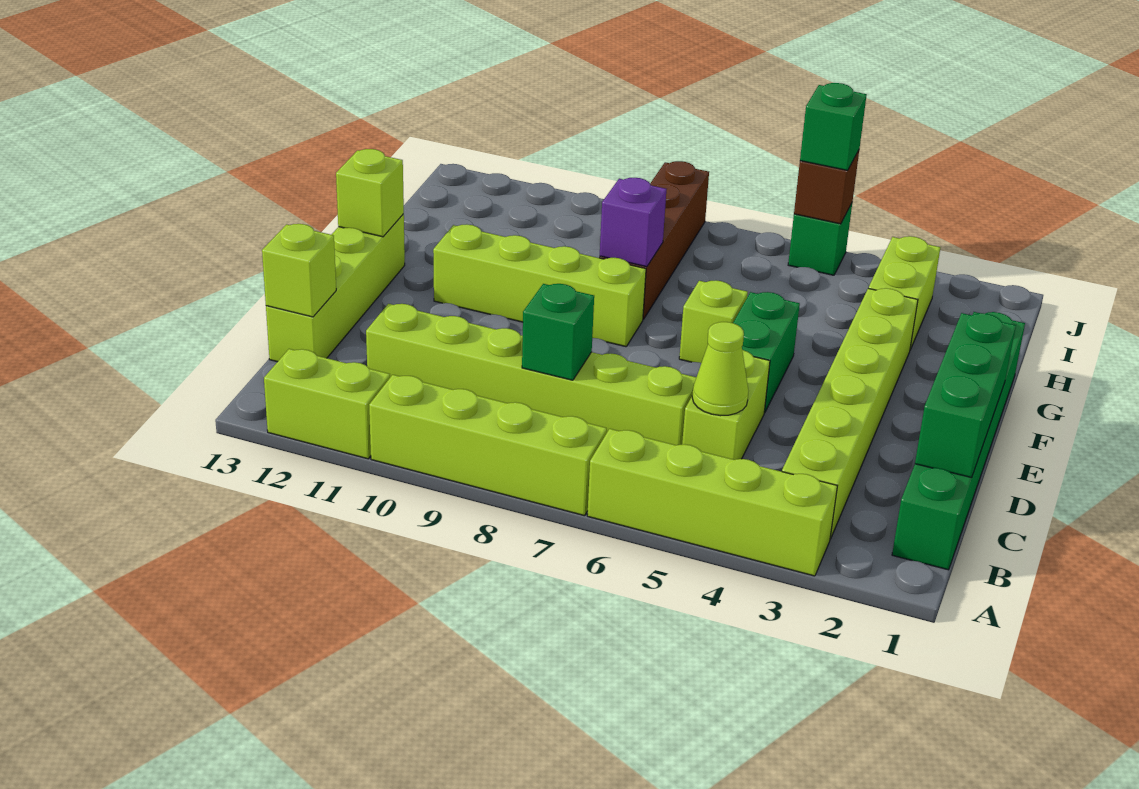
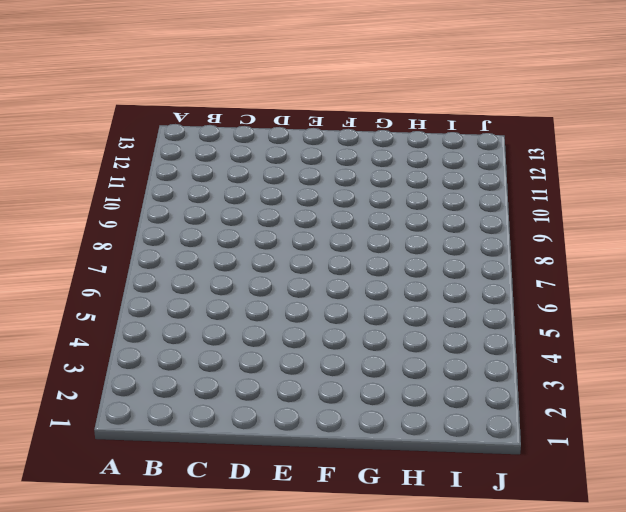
none -> lime 1x4 brick [587,429,837,576]
none -> lime 1x4 brick [369,375,607,516]
none -> lime 1x2 brick [264,349,390,459]

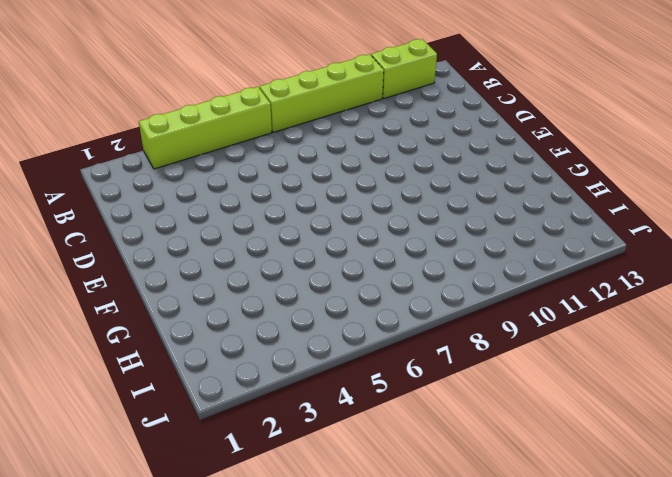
none -> green 1x6 brick [892,312,1025,570]
none -> lime 1x6 brick [782,288,918,539]
none -> lime 1x2 brick [682,350,770,460]

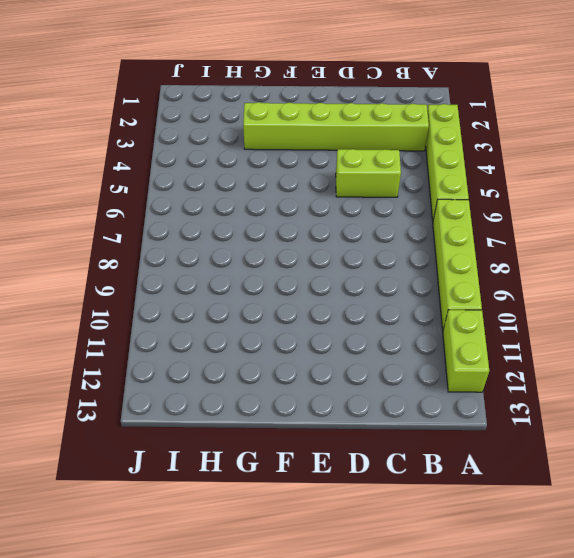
none -> green 1x6 brick [892,312,1025,570]
none -> lime 1x6 brick [366,304,696,445]
none -> lime 1x4 brick [266,214,405,362]

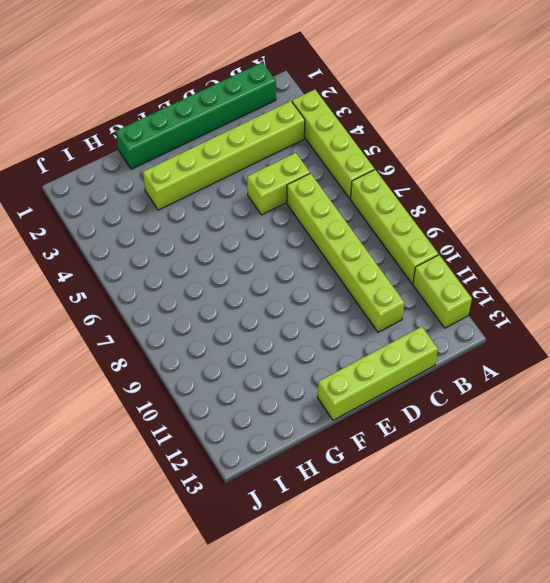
none -> green 1x2 brick [733,292,800,413]
none -> lime 1x1 brick [679,280,748,363]
none -> lime 1x4 brick [433,224,646,347]

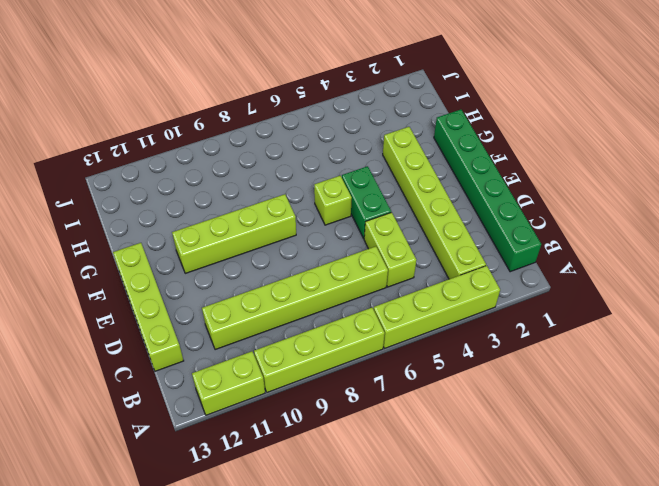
none -> brown 1x4 brick [599,161,709,319]
none -> lime 1x2 brick [869,236,940,350]
none -> green 1x1 brick [788,203,852,275]

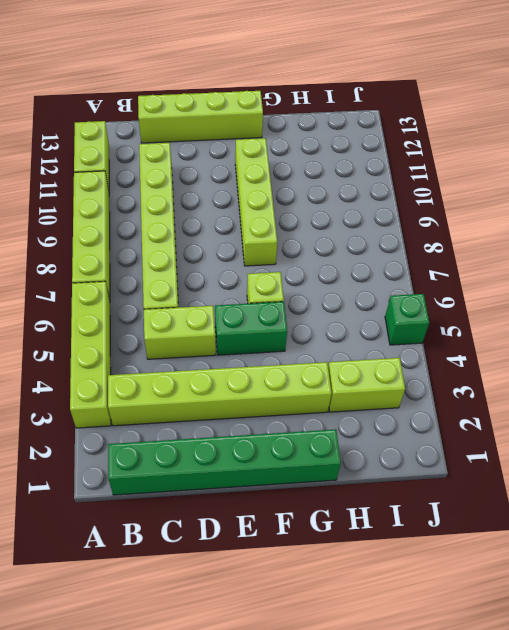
none -> brown 1x4 brick [599,161,709,319]
none -> green 1x3 brick [915,313,1016,478]
none -> lime 1x1 cone [692,322,748,416]

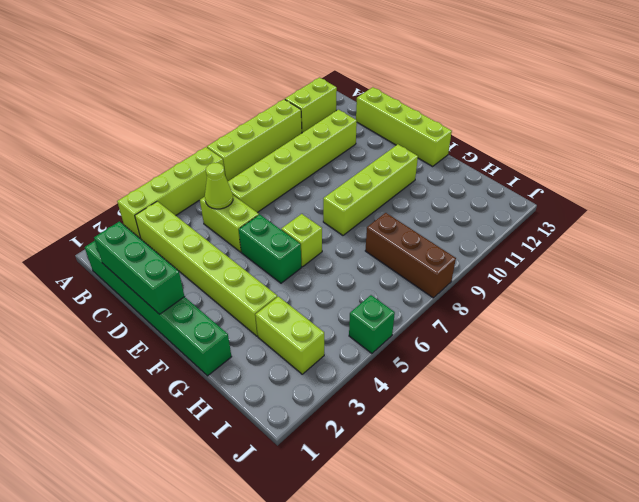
brown 1x3 brick [365,213,456,298] -> brown 1x4 brick [599,161,709,319]
none -> green 1x1 brick [522,284,594,380]
none -> lime 1x1 brick [262,224,336,317]
none -> lime 1x1 brick [336,149,404,237]

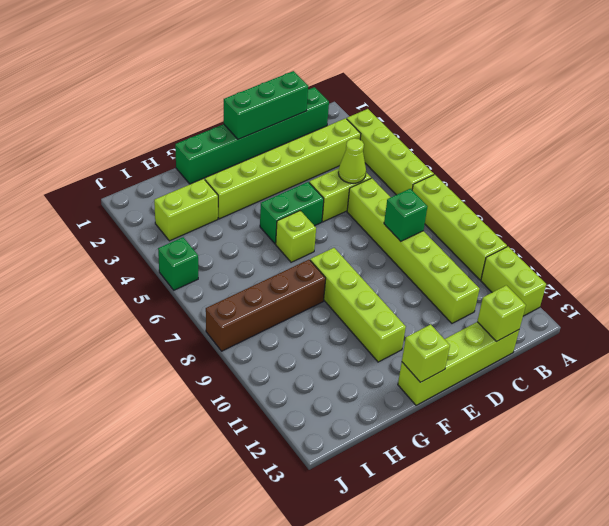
none -> purple 1x1 brick [600,178,666,267]
none -> brown 1x1 brick [794,150,859,224]
none -> green 1x1 brick [800,83,867,170]

